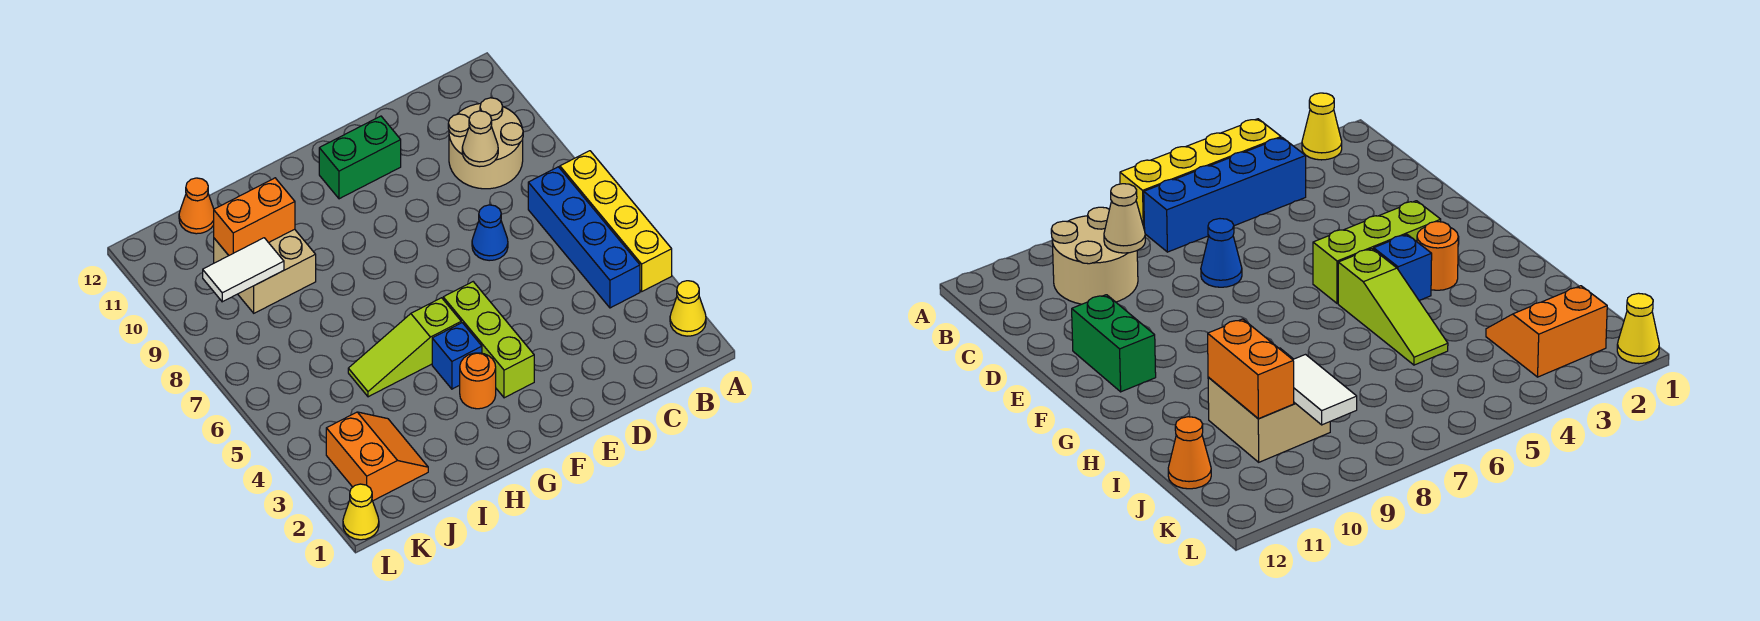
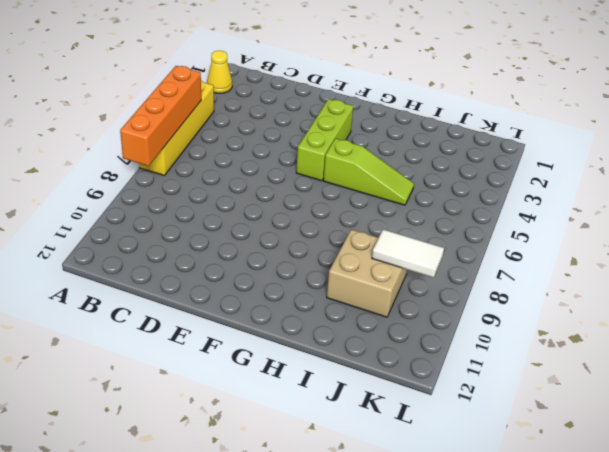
orange 1x4 brick [120,66,201,166] -> none
none -> blue 1x4 brick [528,167,640,308]
none -> tan 2x2 round brick [448,98,523,189]
none -> blue 1x1 cone [472,205,508,261]

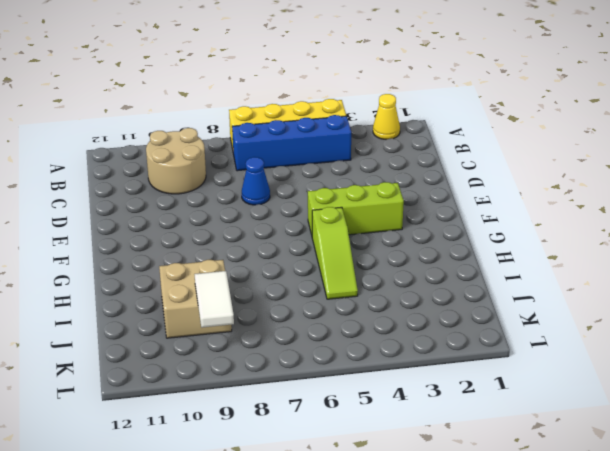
none -> green 1x2 brick [319,116,401,199]
none -> orange 1x1 round brick [460,353,496,409]
none -> blue 1x1 brick [432,323,482,389]

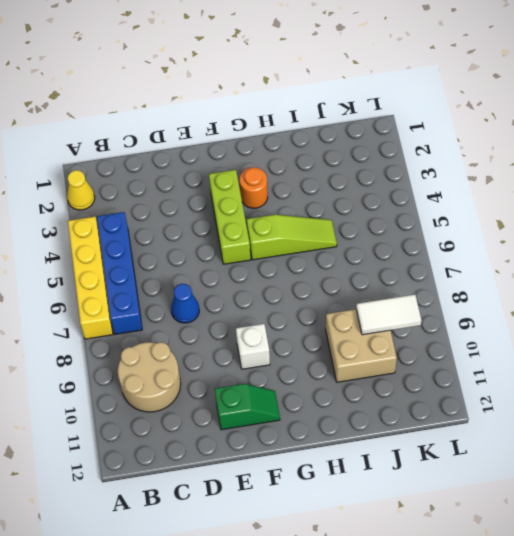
green 1x2 slope [215,384,280,430] -> green 1x2 brick [319,116,401,199]
white 1x1 brick [236,324,270,369] -> none
none -> blue 1x1 brick [432,323,482,389]
none -> orange 2x2 slope [326,412,428,501]
none -> orange 1x1 cone [179,178,214,234]

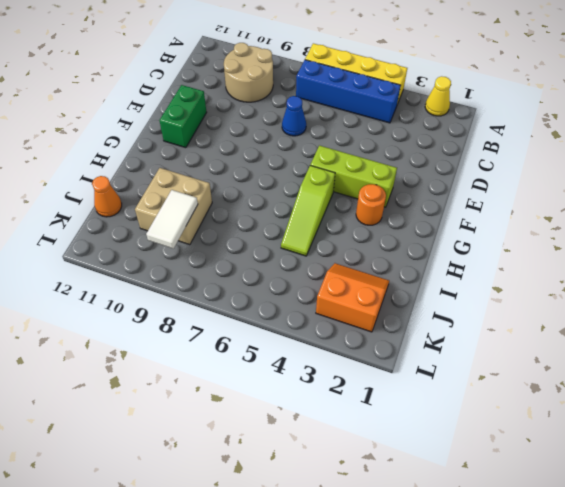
none -> blue 1x1 brick [432,323,482,389]
none -> yellow 1x1 cone [343,484,379,540]
none -> tan 1x1 cone [462,111,498,167]

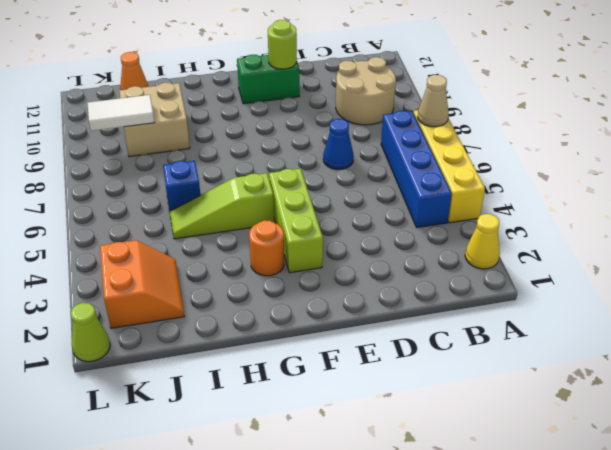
tan 1x1 cone [418,75,449,127] -> tan 1x1 cone moved to [462,111,498,167]
lime 1x1 round brick [268,20,297,69] -> none
blue 1x1 brick [163,161,200,211] -> blue 1x1 brick moved to [432,323,482,389]
lime 1x1 cone [71,303,110,362] -> yellow 1x1 cone [343,484,379,540]
none -> orange 1x2 brick [214,178,295,255]

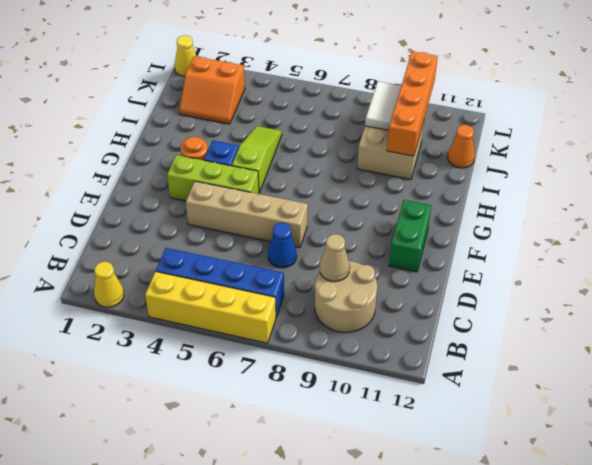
tan 1x4 brick [186,181,308,248] -> none
orange 1x4 brick [387,51,438,156] -> orange 1x2 brick [214,178,295,255]

